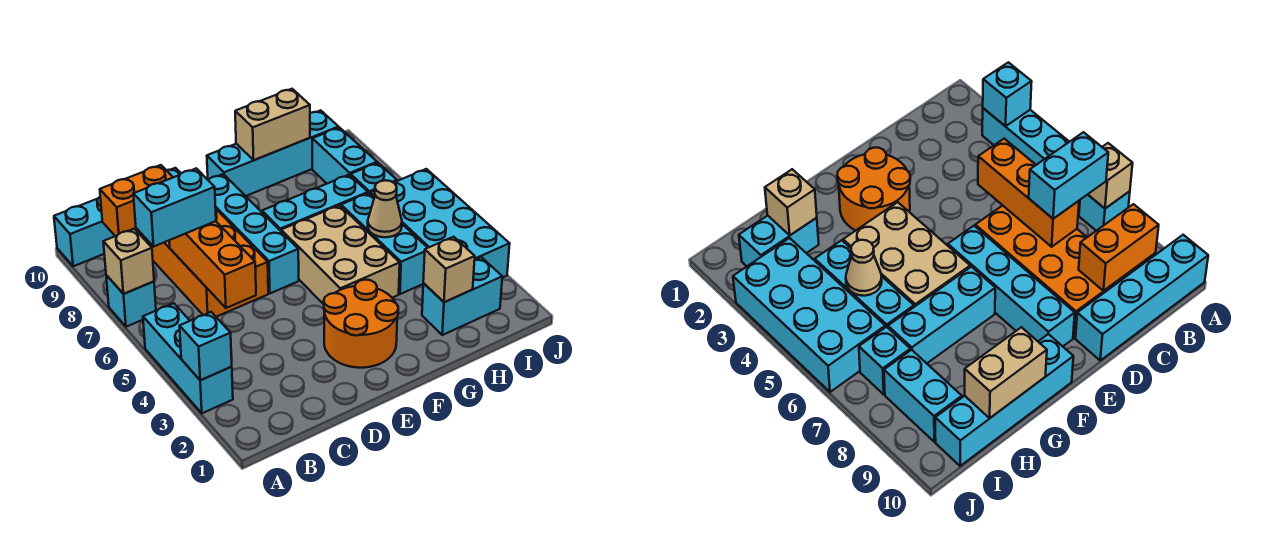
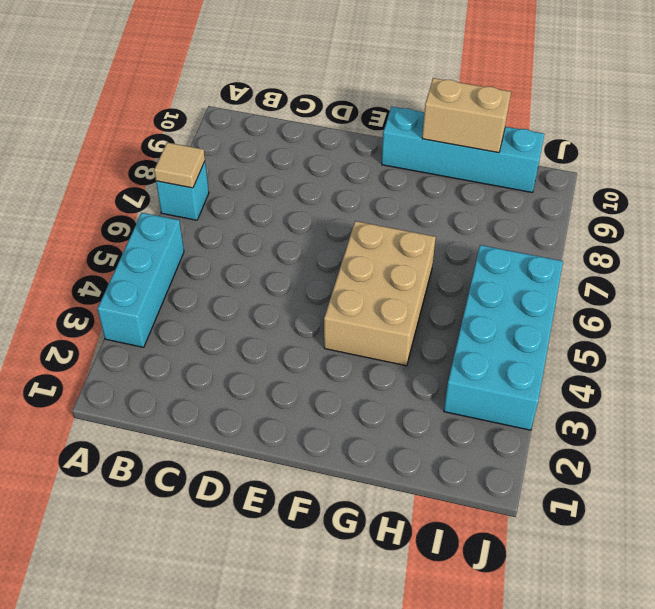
tan 1x1 tile [154,142,205,188] -> tan 1x1 brick [103,229,154,294]
none -> cyan 1x4 brick [54,168,181,266]
none -> orange 2x4 brick [139,210,268,317]
none -> orange 2x2 round brick [324,280,398,368]

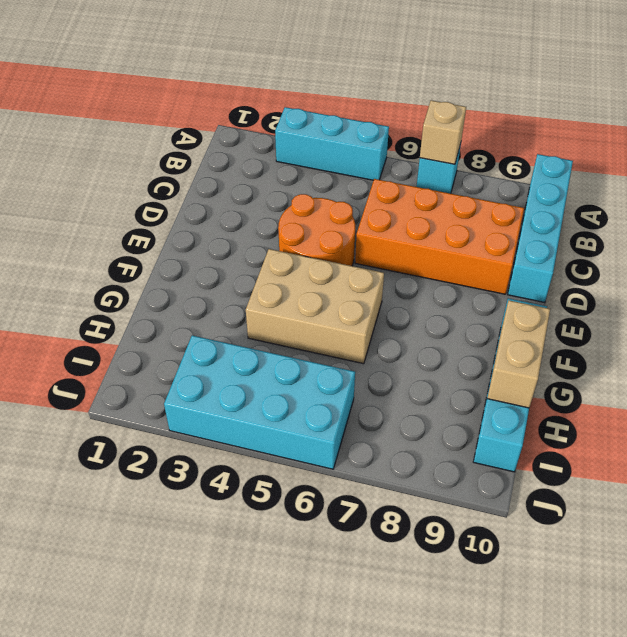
orange 2x2 round brick [278,194,355,266] -> orange 2x2 round brick moved to [324,280,398,368]
none -> cyan 1x4 brick [208,174,299,293]
none -> cyan 1x3 brick [262,175,368,231]
none -> cyan 1x2 brick [422,257,502,335]

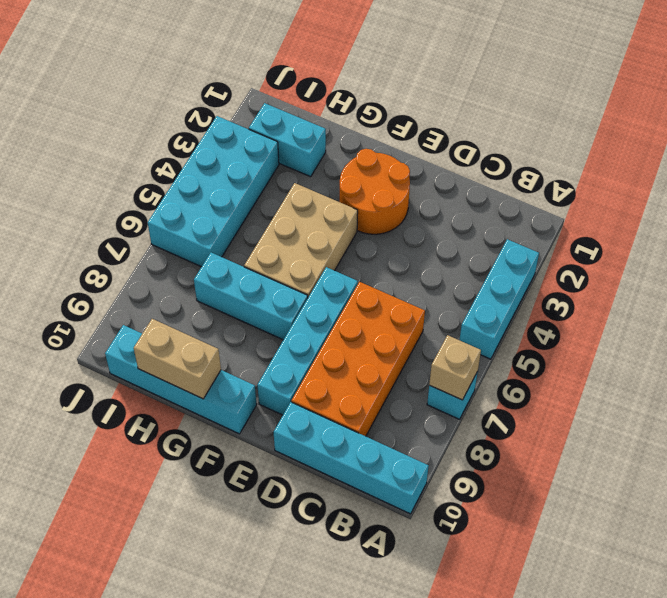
none -> cyan 1x3 brick [341,193,427,294]
none -> cyan 1x1 brick [351,163,397,193]
none -> cyan 1x2 brick [312,128,377,183]

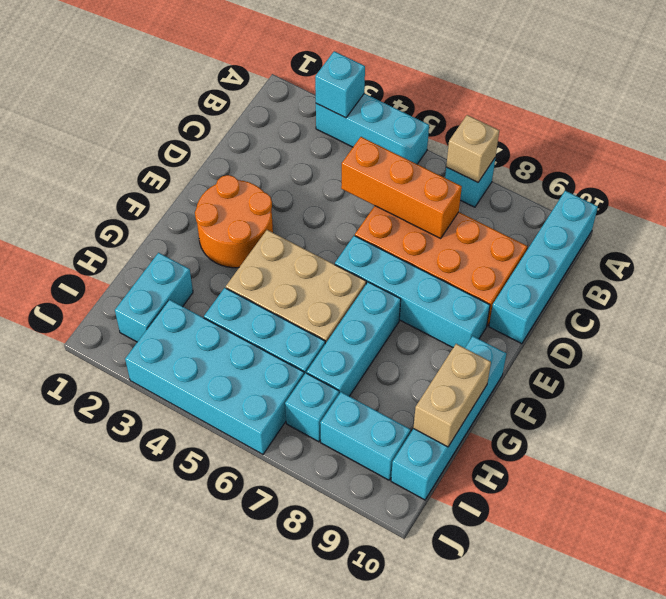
none -> orange 1x2 brick [100,165,173,236]
none -> tan 1x1 brick [423,237,475,302]
none -> tan 1x1 cone [368,180,402,237]

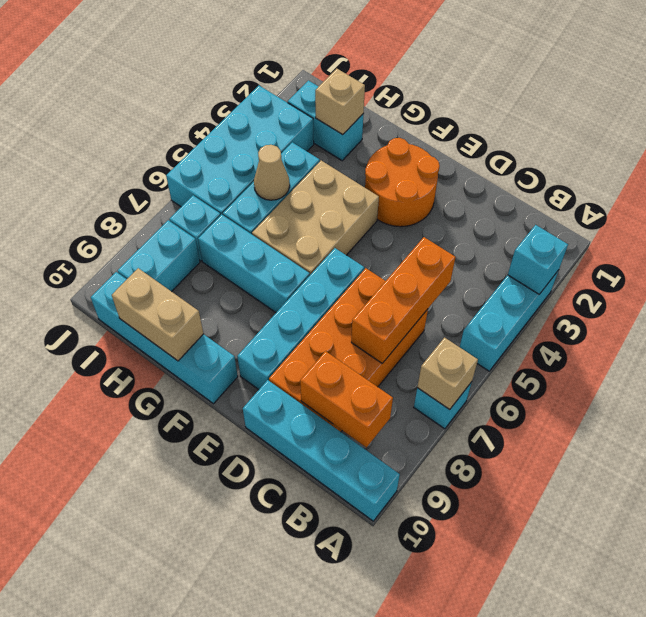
none -> cyan 1x2 brick [133,168,216,246]

